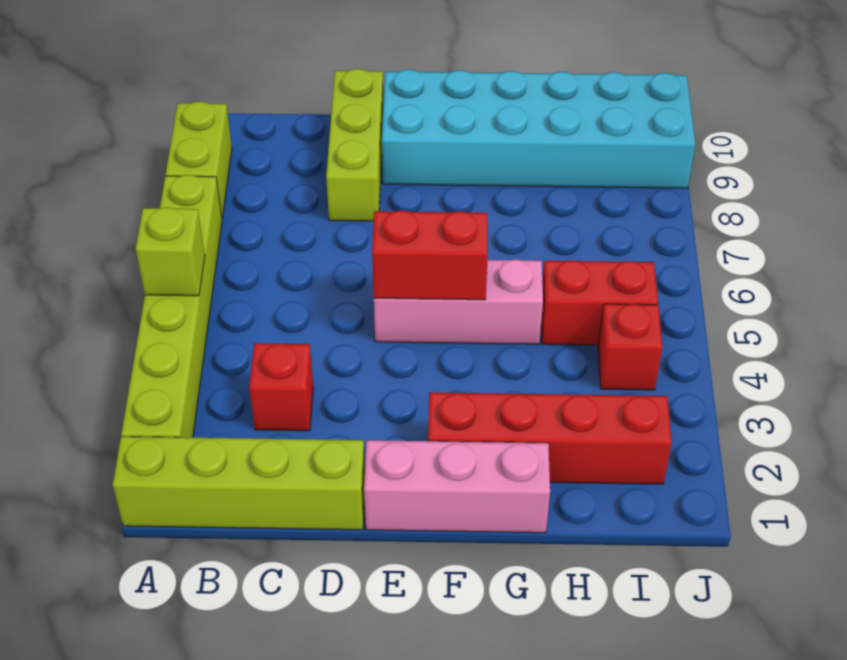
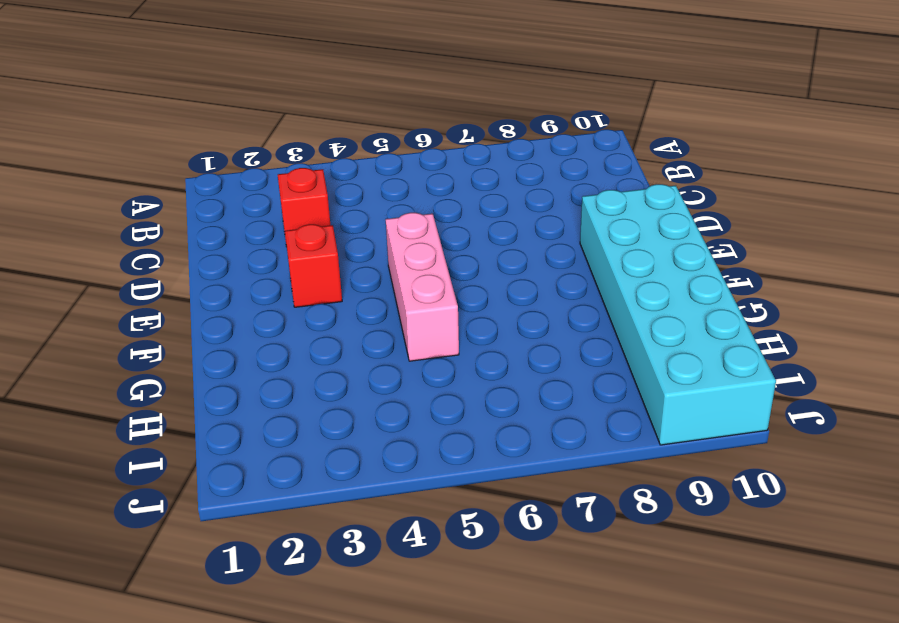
red 1x1 brick [285,224,342,307] -> red 1x1 brick moved to [598,304,662,390]
none -> lime 1x4 brick [113,437,365,530]
none -> lime 1x6 brick [121,175,222,438]
none -> lime 1x2 brick [166,102,232,218]

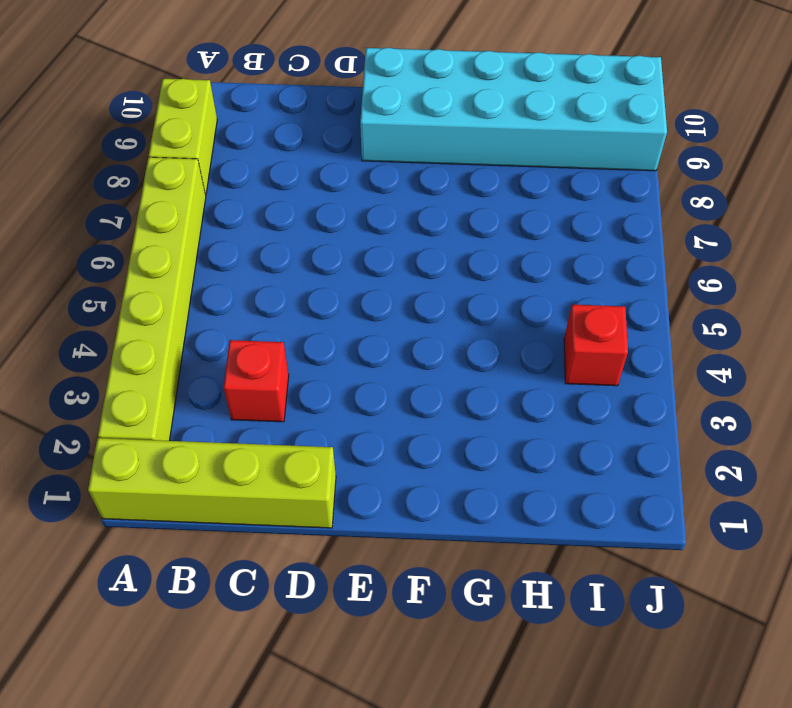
none -> lime 1x3 brick [326,69,384,221]
none -> pink 1x3 brick [364,440,550,533]
none -> pink 1x3 brick [374,260,543,344]

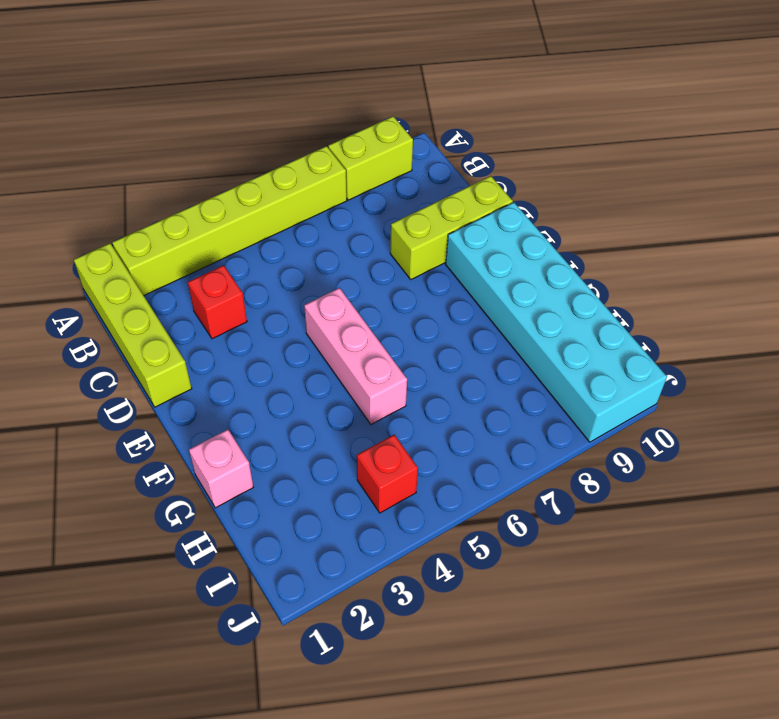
pink 1x1 brick [189,429,253,508] -> pink 1x3 brick [364,440,550,533]
none -> red 1x4 brick [428,392,672,484]
none -> red 1x2 brick [541,260,658,345]
none -> lime 1x1 brick [136,207,205,296]

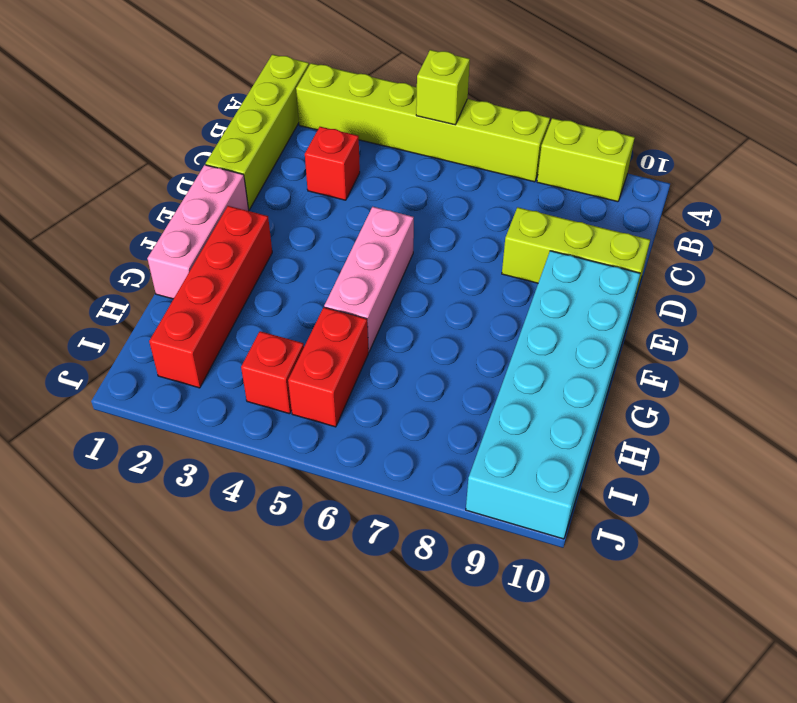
none -> red 1x2 brick [372,211,488,300]

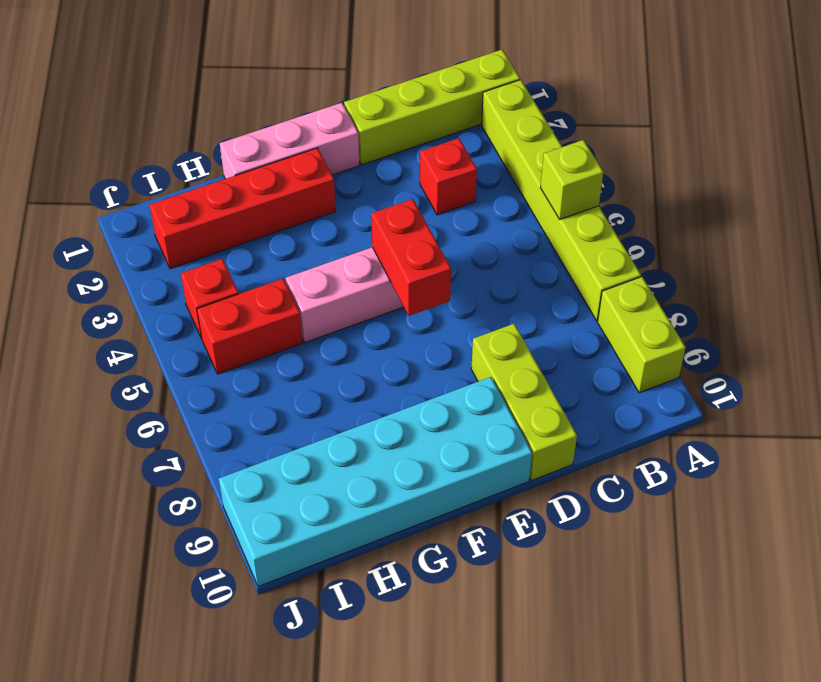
red 1x2 brick [371,199,451,316] -> red 1x2 brick turned to [372,211,488,300]

